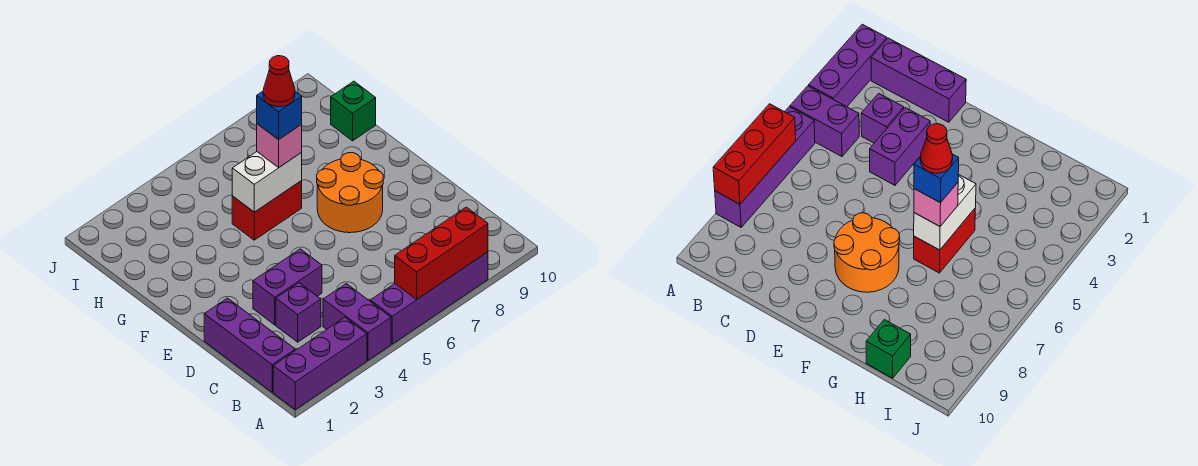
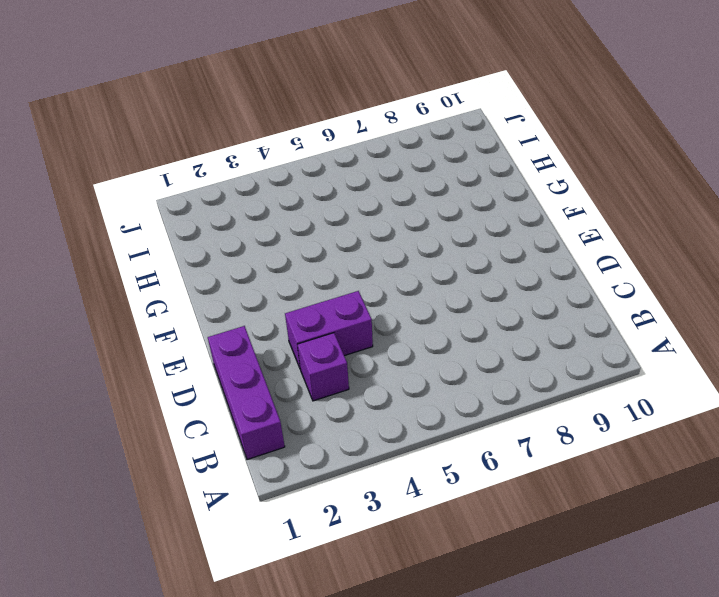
none -> purple 1x3 brick [273,317,367,410]
none -> purple 1x2 brick [323,284,391,360]
none -> purple 1x4 brick [370,252,488,344]

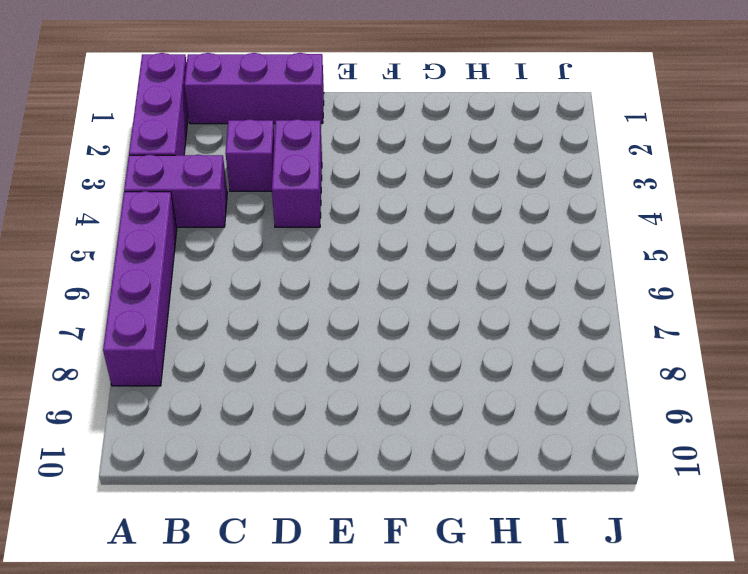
none -> orange 2x2 round brick [317,153,383,233]
none -> red 1x2 brick [232,181,302,240]
none -> green 1x1 brick [331,81,376,141]

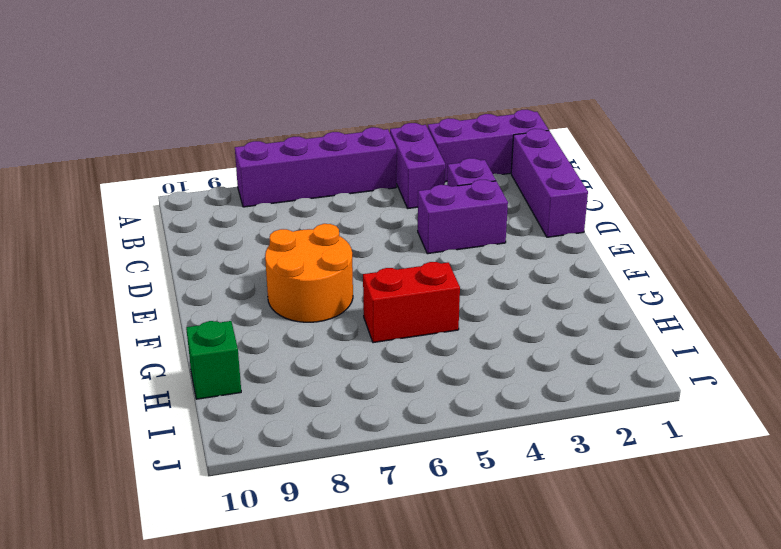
none -> red 1x3 brick [395,207,488,300]
none -> white 1x2 brick [232,152,302,212]
none -> pink 1x1 brick [257,124,302,167]

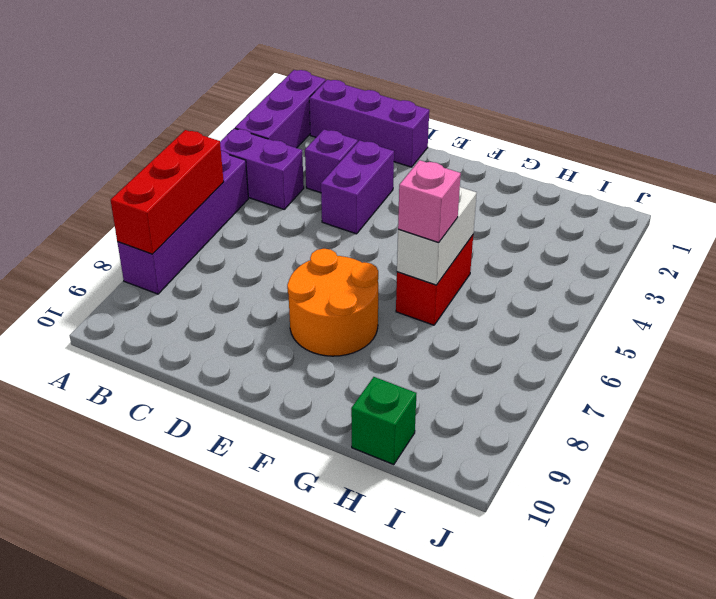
none -> blue 1x1 brick [257,91,302,140]
none -> red 1x1 cone [263,56,295,107]

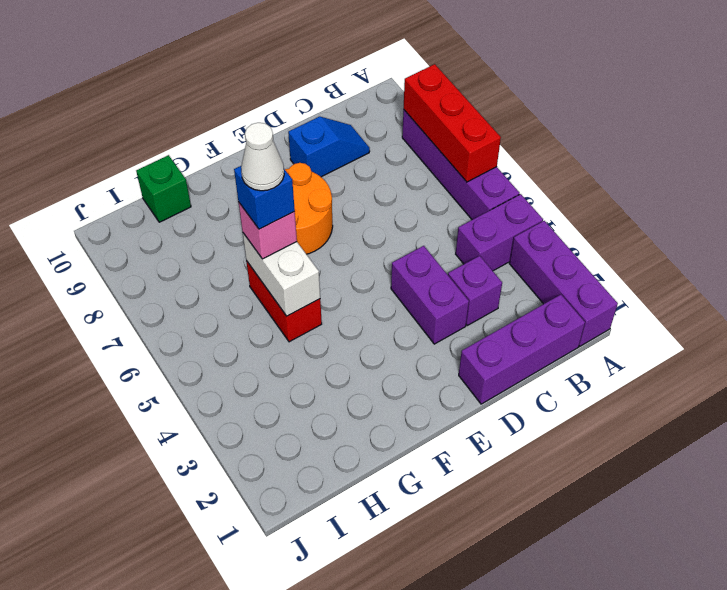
blue 1x2 slope [288,116,370,177] -> none
white 1x1 cone [241,123,284,191] -> red 1x1 cone [263,56,295,107]

